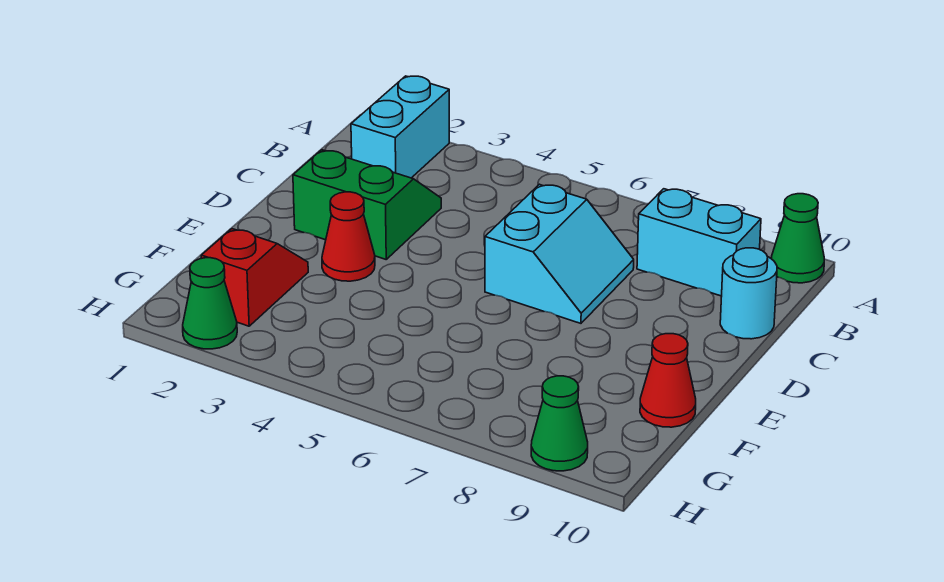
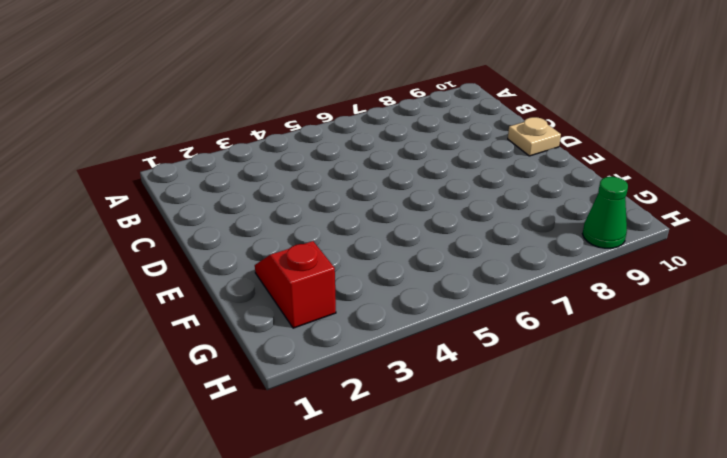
tan 1x1 plate [508,117,561,156] -> none
none -> cyan 1x2 brick [351,76,449,178]
none -> green 1x1 cone [772,194,824,283]

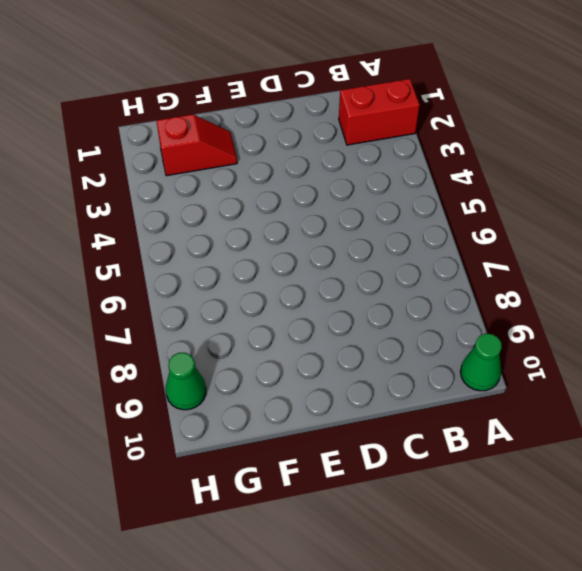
red 1x2 brick [339,79,420,145] -> cyan 1x2 brick [351,76,449,178]
none -> cyan 1x2 brick [637,189,761,296]
none -> green 2x2 slope [293,150,441,259]

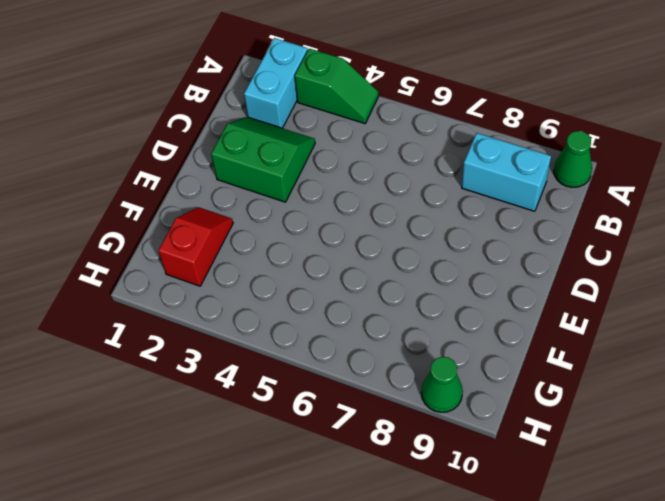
green 1x2 slope [295,49,379,124] -> none
none -> cyan 2x2 slope [485,184,634,323]
none -> cyan 1x1 round brick [720,248,777,339]

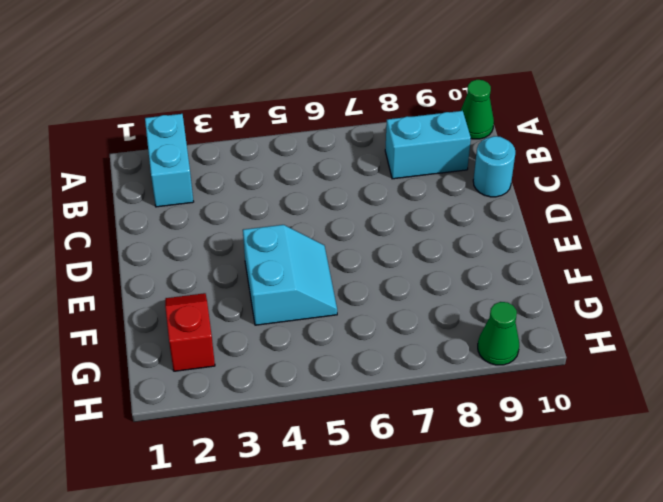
cyan 2x2 slope [243,225,337,325] -> cyan 2x2 slope moved to [485,184,634,323]
none -> green 2x2 slope [293,150,441,259]
none -> red 1x1 cone [322,192,375,281]

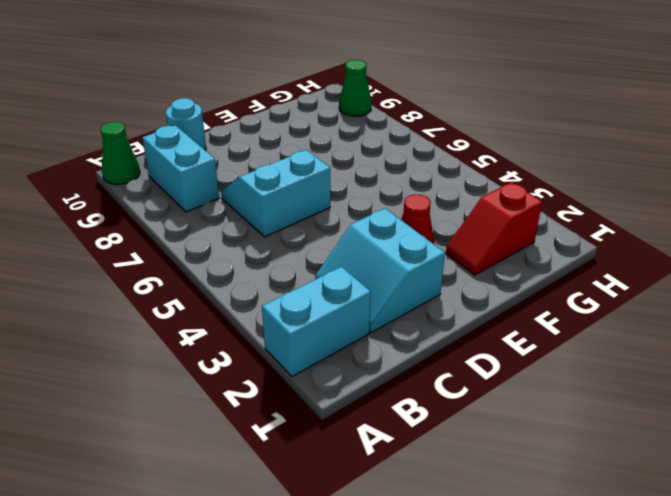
cyan 2x2 slope [315,208,445,333] -> green 2x2 slope [293,150,441,259]
none -> red 1x1 cone [640,334,696,427]
none -> green 1x1 cone [183,258,237,349]

